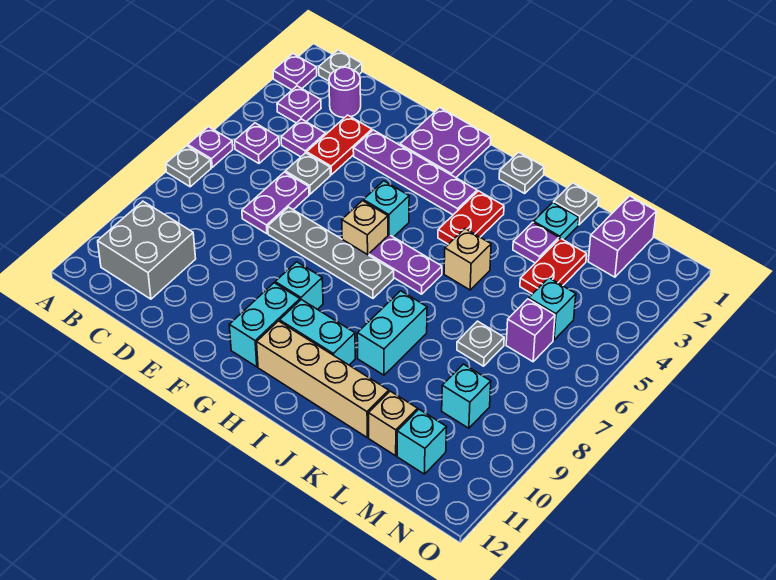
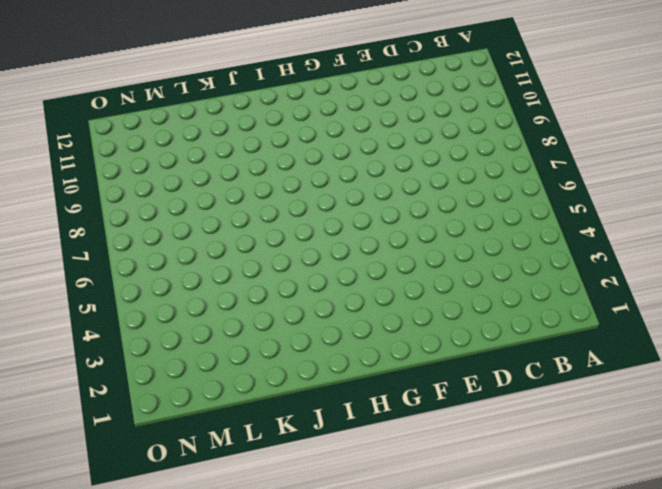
none -> purple 1x1 plate [273,54,317,90]
none -> purple 1x1 plate [188,127,233,167]
none -> grey 1x1 plate [166,146,211,187]
none -> grey 1x1 plate [319,50,362,81]

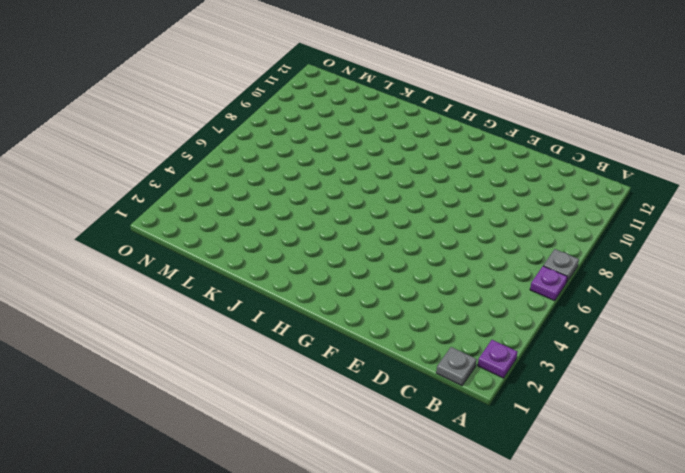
none -> purple 1x1 plate [277,86,321,123]
none -> purple 1x1 plate [235,123,279,163]
none -> grey 2x2 brick [98,201,196,299]
none -> purple 1x1 round brick [329,67,361,118]

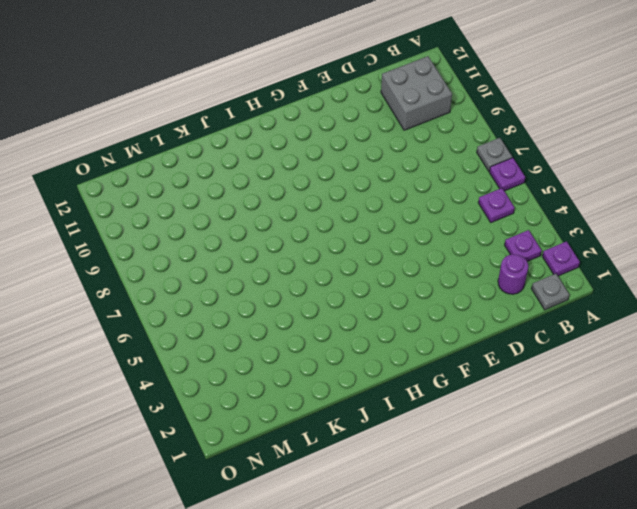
none -> purple 1x1 plate [281,119,326,157]
none -> red 1x2 plate [307,115,372,175]
none -> grey 1x1 plate [285,153,330,194]
none -> purple 1x2 plate [242,172,309,234]

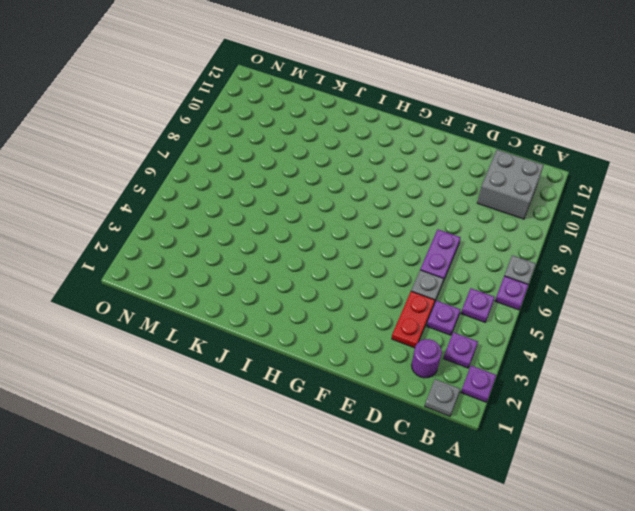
none -> purple 1x4 plate [353,130,477,215]
none -> grey 1x4 plate [268,207,394,298]
none -> purple 2x2 plate [400,108,491,177]
none -> cyan 1x1 brick [363,181,409,237]

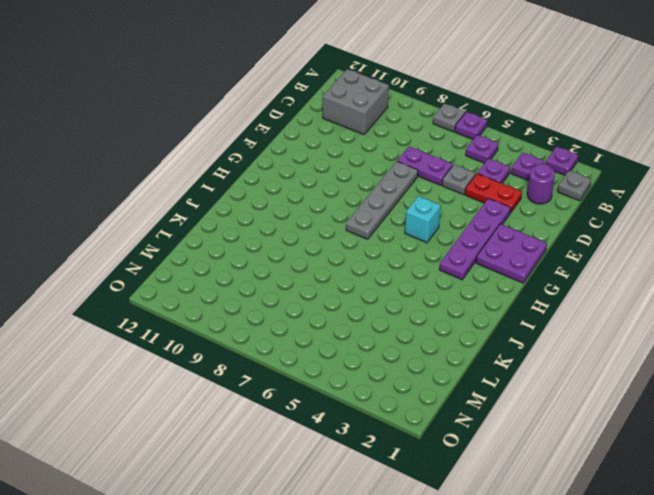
none -> tan 1x1 brick [342,201,388,255]
none -> cyan 1x1 brick [275,262,323,310]
none -> cyan 1x2 brick [229,283,300,367]
none -> purple 1x2 plate [369,235,442,294]

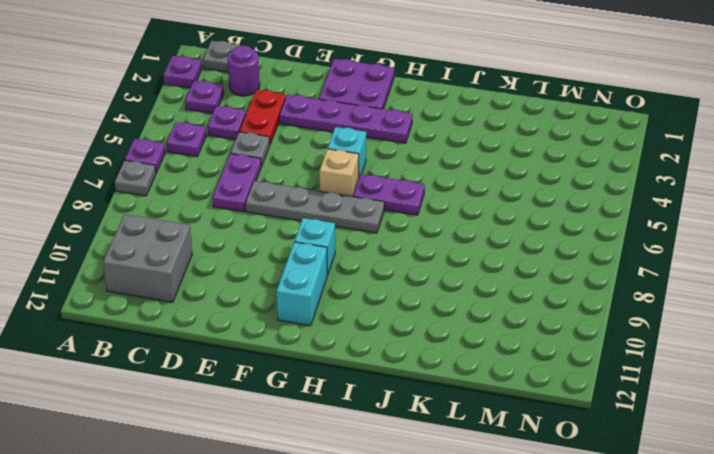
none -> cyan 1x2 brick [280,300,355,365]
none -> tan 1x4 brick [257,321,389,437]
none -> grey 1x1 plate [499,152,544,193]
none -> red 1x2 plate [438,191,504,244]

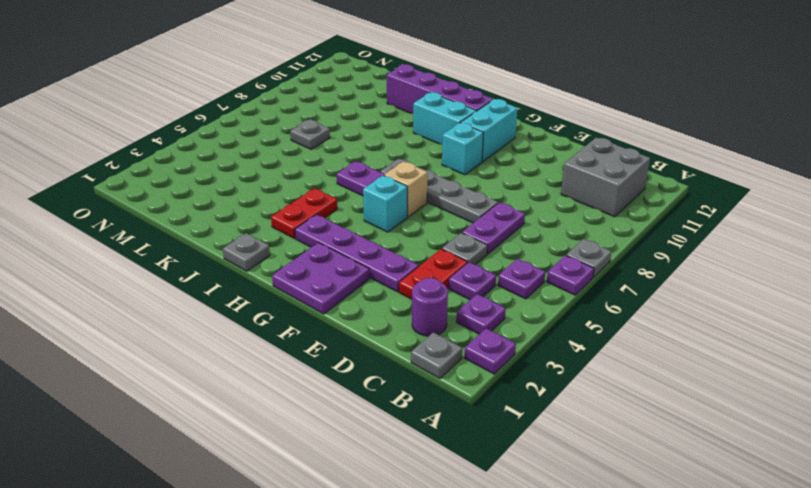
purple 1x4 brick [387,64,493,114] -> tan 1x4 brick [257,321,389,437]
none -> tan 1x1 brick [444,229,491,290]
none -> cyan 1x2 brick [357,291,427,375]
none -> grey 1x1 plate [554,183,599,225]
none -> cyan 1x1 plate [534,203,579,240]

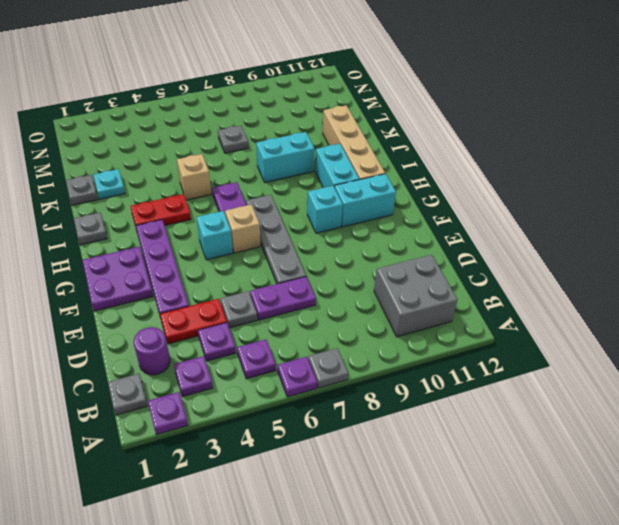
none -> purple 1x1 plate [513,222,559,263]
none -> red 1x2 plate [520,238,587,294]
none -> tan 1x1 brick [369,391,418,456]
none -> purple 1x2 brick [588,196,656,277]

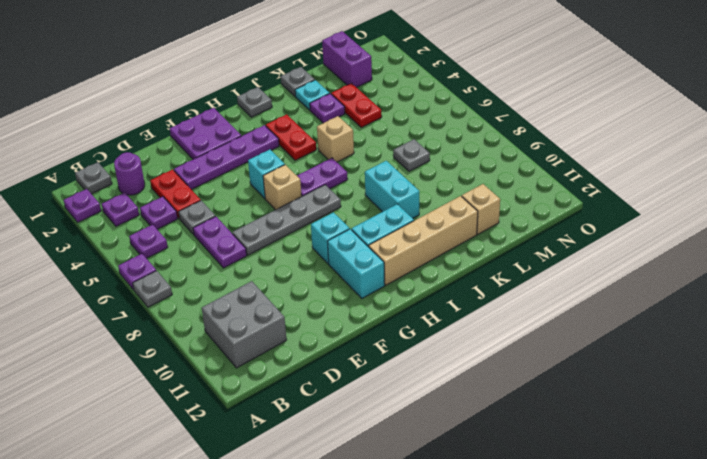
none -> cyan 1x1 brick [529,278,576,340]
none -> purple 1x1 brick [506,299,555,362]
none -> cyan 1x1 brick [442,364,491,428]
none -> cyan 1x1 brick [397,409,446,474]

